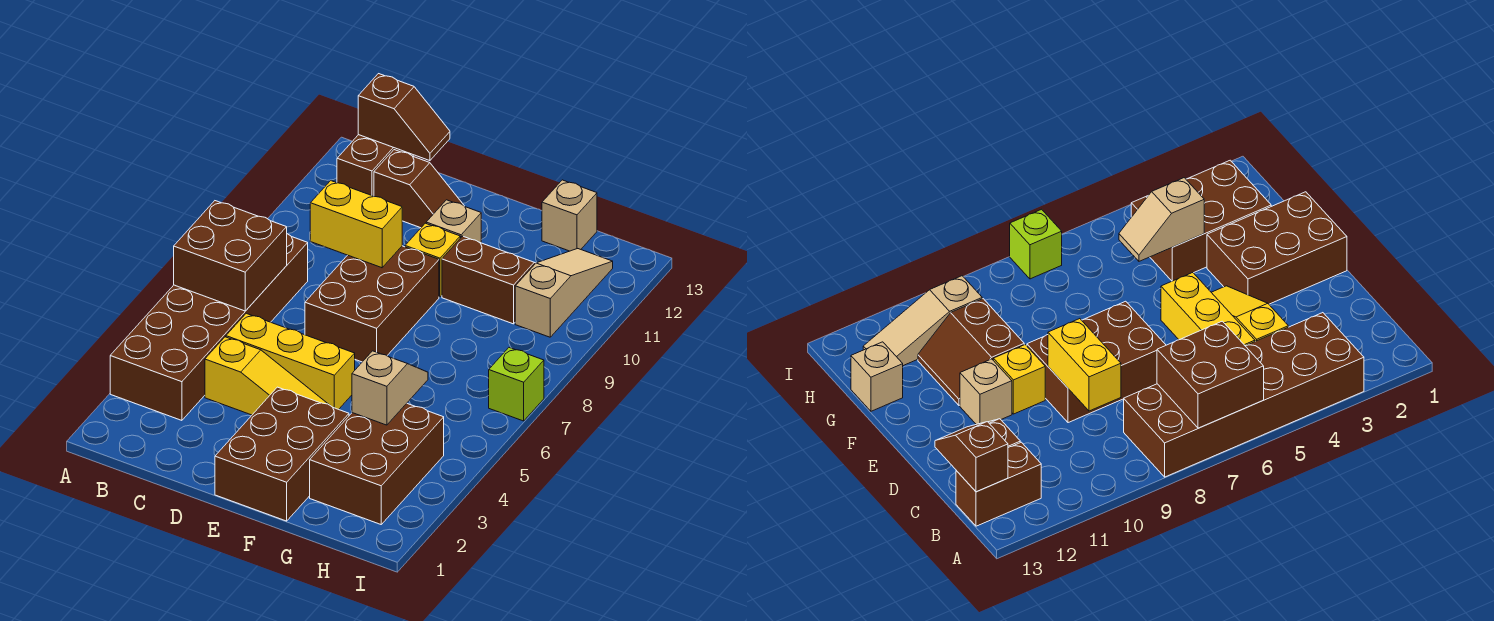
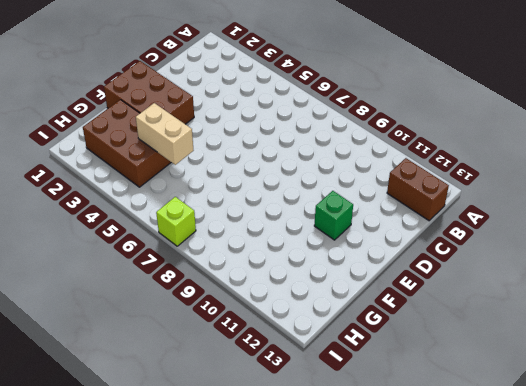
green 1x1 brick [314,191,353,240] -> tan 1x1 brick [426,200,481,243]
tan 1x2 brick [136,103,194,165] -> tan 1x2 slope [352,351,428,425]
none -> brown 2x6 brick [110,234,308,420]
none -> yellow 1x3 slope [205,337,329,415]
none -> yellow 1x3 brick [226,313,355,409]

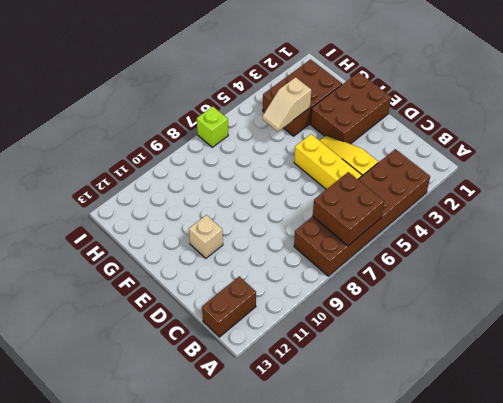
none -> brown 1x2 slope [374,150,464,228]
none -> brown 2x3 brick [305,246,439,362]
none -> yellow 1x1 brick [405,223,460,297]

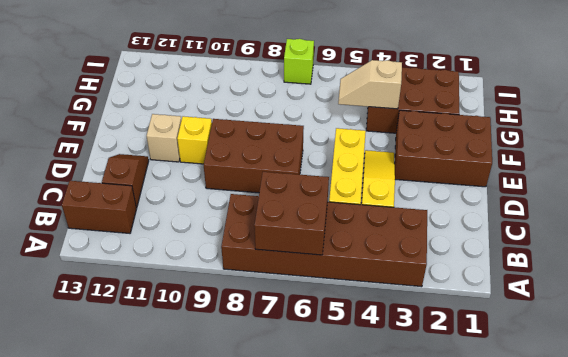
none -> brown 2x2 slope [442,236,536,324]
none -> tan 1x1 brick [542,180,597,251]
none -> tan 1x3 slope [515,249,613,337]

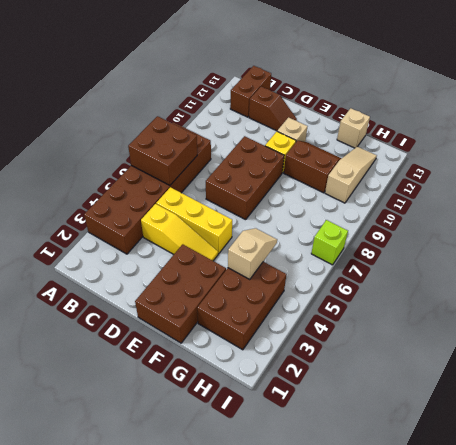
none -> brown 1x2 slope [358,74,450,161]
none -> yellow 1x2 brick [310,181,402,268]

